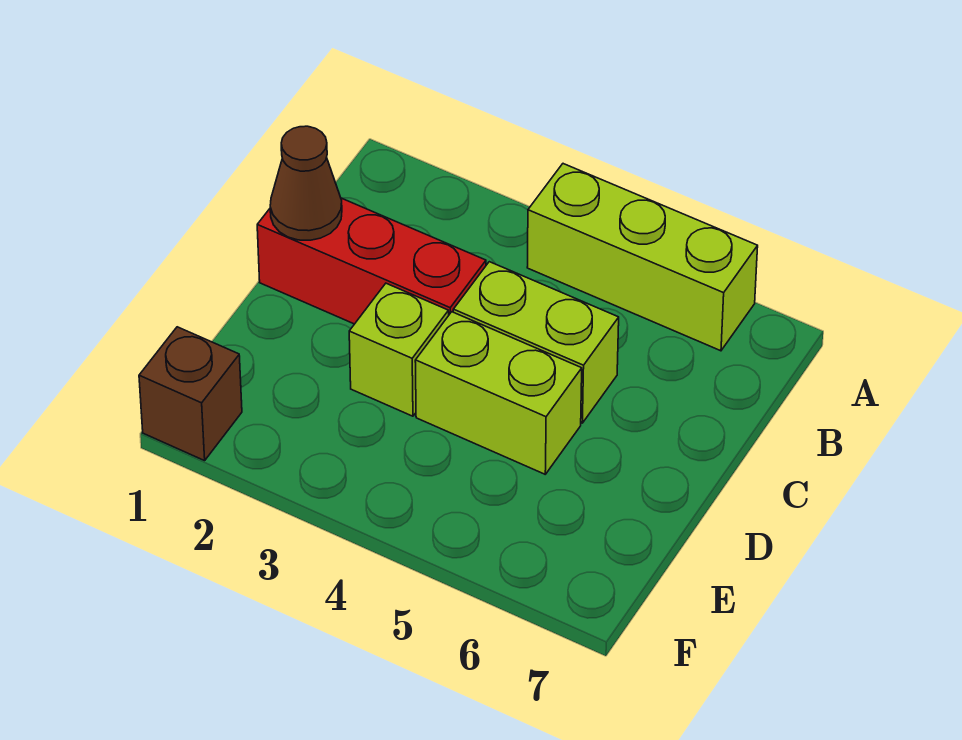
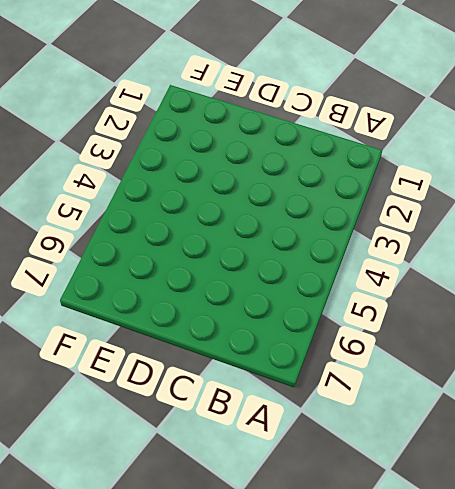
none -> lime 1x3 brick [527,164,758,351]
none -> red 1x3 brick [257,198,486,324]

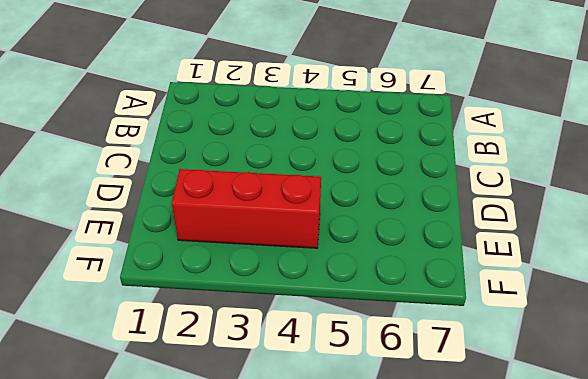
red 1x3 brick [172,169,321,248] -> red 1x3 brick moved to [257,198,486,324]
none -> lime 1x3 brick [527,164,758,351]
none -> lime 1x2 brick [453,262,619,423]

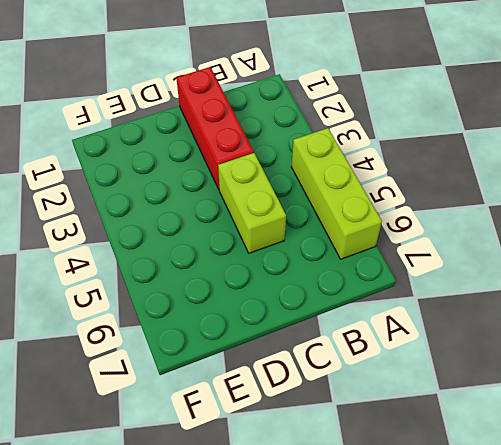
none -> lime 1x1 brick [349,283,449,416]
none -> lime 1x2 brick [415,312,582,474]

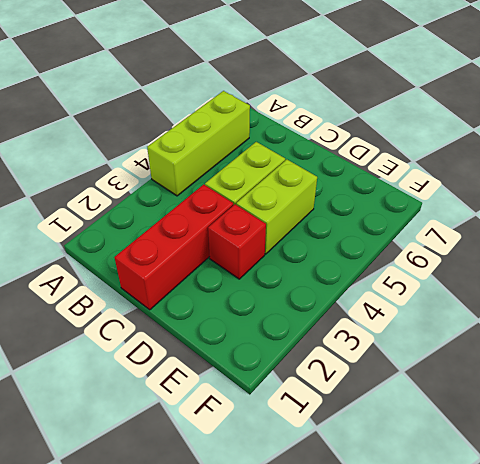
red 1x1 brick [208,204,266,279] -> lime 1x1 brick [349,283,449,416]
none -> brown 1x1 brick [139,327,242,461]
none -> brown 1x1 cone [270,126,342,240]

